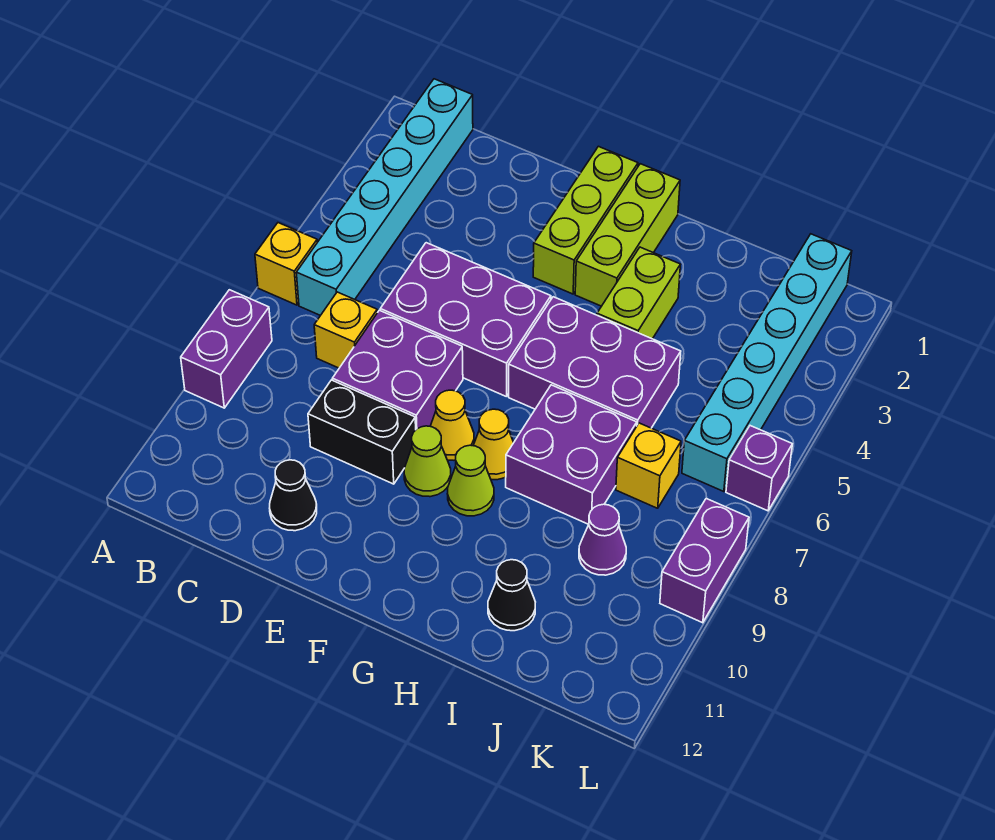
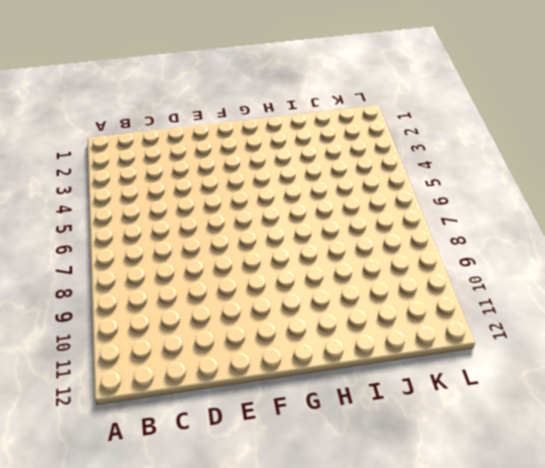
none -> yellow 1x1 brick [255,223,317,305]
none -> purple 1x2 brick [181,290,272,408]
none -> cyan 1x6 brick [296,79,473,315]

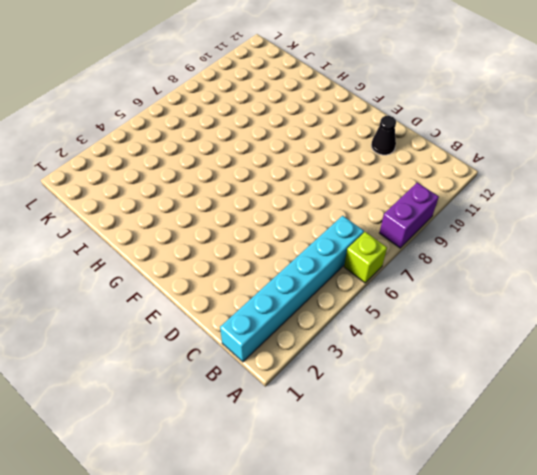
lime 1x1 brick [344,232,387,283] -> yellow 1x1 brick [255,223,317,305]
none -> yellow 1x1 brick [314,292,377,368]
none -> purple 2x3 brick [380,243,551,397]
none -> purple 2x2 brick [332,310,463,429]

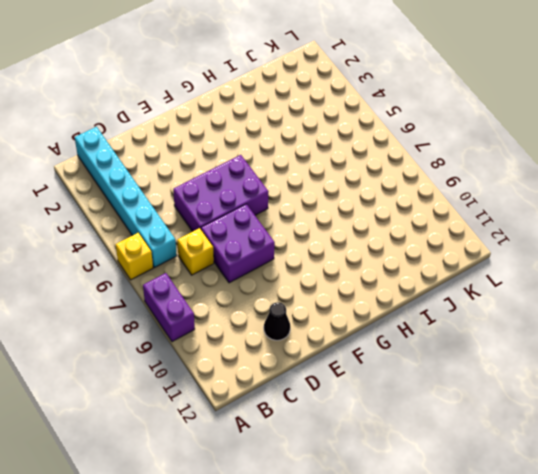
none -> black 1x2 brick [308,380,416,484]
none -> lime 1x3 brick [533,146,638,294]
none -> yellow 1x1 cone [430,390,474,460]

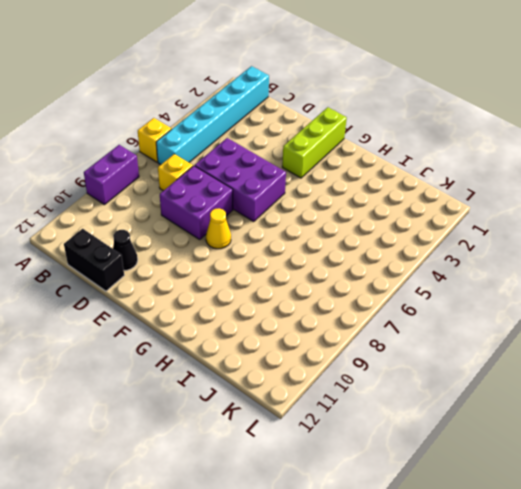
black 1x2 brick [64,229,124,291] -> black 1x2 brick moved to [308,380,416,484]
none -> lime 1x1 cone [404,426,451,497]
none -> lime 1x3 brick [575,164,680,306]
none -> purple 2x3 brick [509,297,681,428]

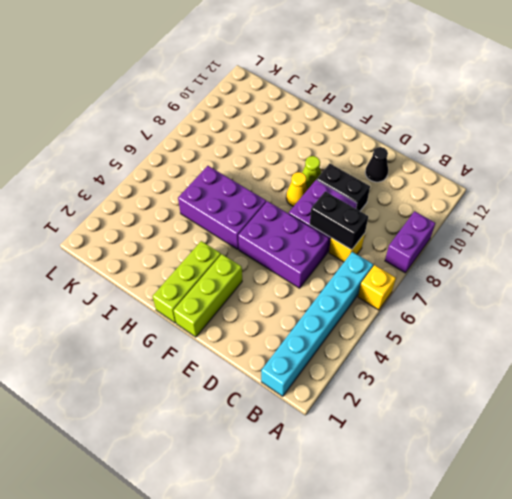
black 1x2 brick [310,191,368,250] -> none
none -> yellow 1x1 cone [473,409,514,480]
none -> lime 1x1 cone [447,445,494,516]
none -> lime 1x2 brick [597,247,680,339]

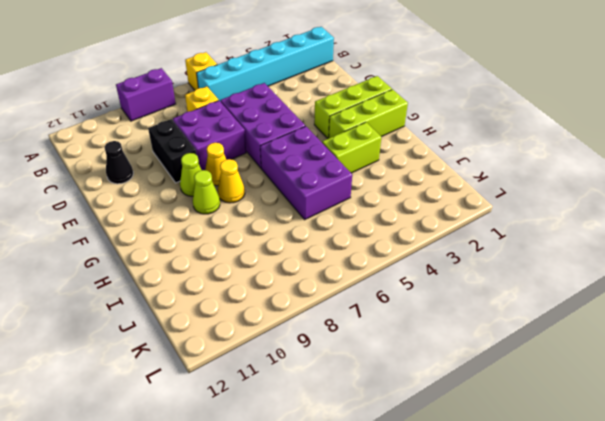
none -> purple 2x2 brick [506,385,637,524]
none -> black 1x1 cone [488,560,535,631]
none -> yellow 1x1 brick [616,423,681,508]

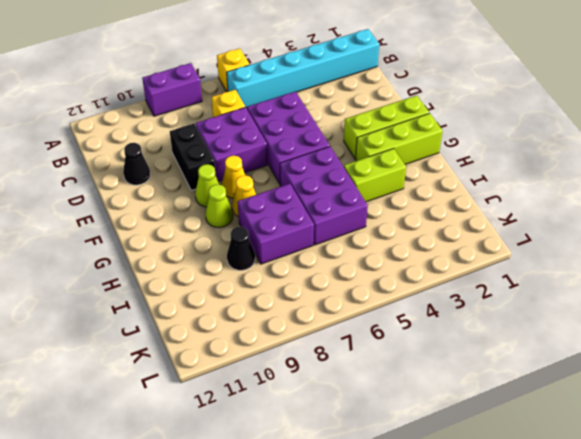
black 1x1 cone [227,227,255,270] -> black 1x1 cone moved to [488,560,535,631]
none -> yellow 1x1 brick [616,423,681,508]
none -> purple 1x1 cone [579,504,626,575]
none -> cyan 1x6 brick [682,234,852,492]

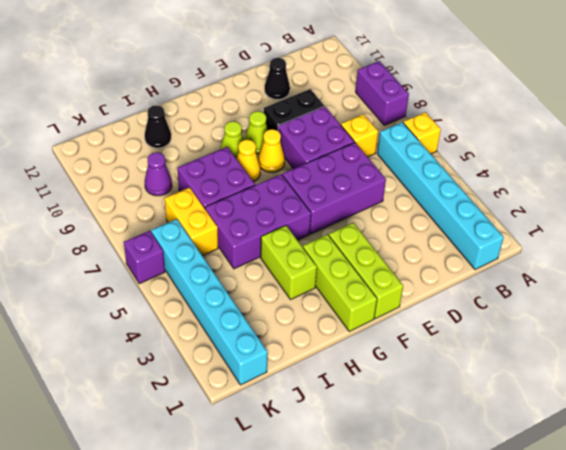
yellow 1x2 brick [165,187,218,256] -> yellow 1x1 brick [616,423,681,508]
none -> purple 1x2 brick [660,498,749,623]

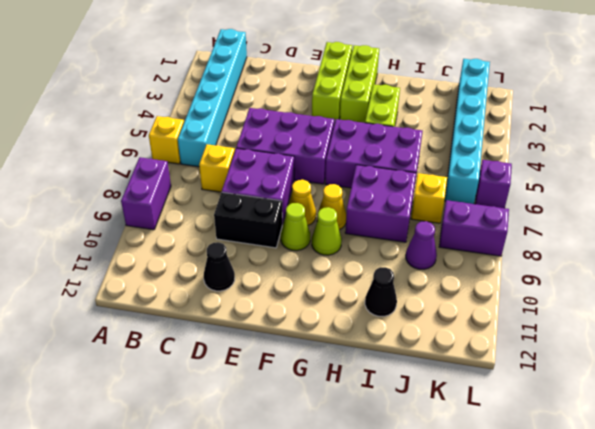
purple 1x2 brick [439,200,509,256] -> purple 1x2 brick turned to [660,498,749,623]

